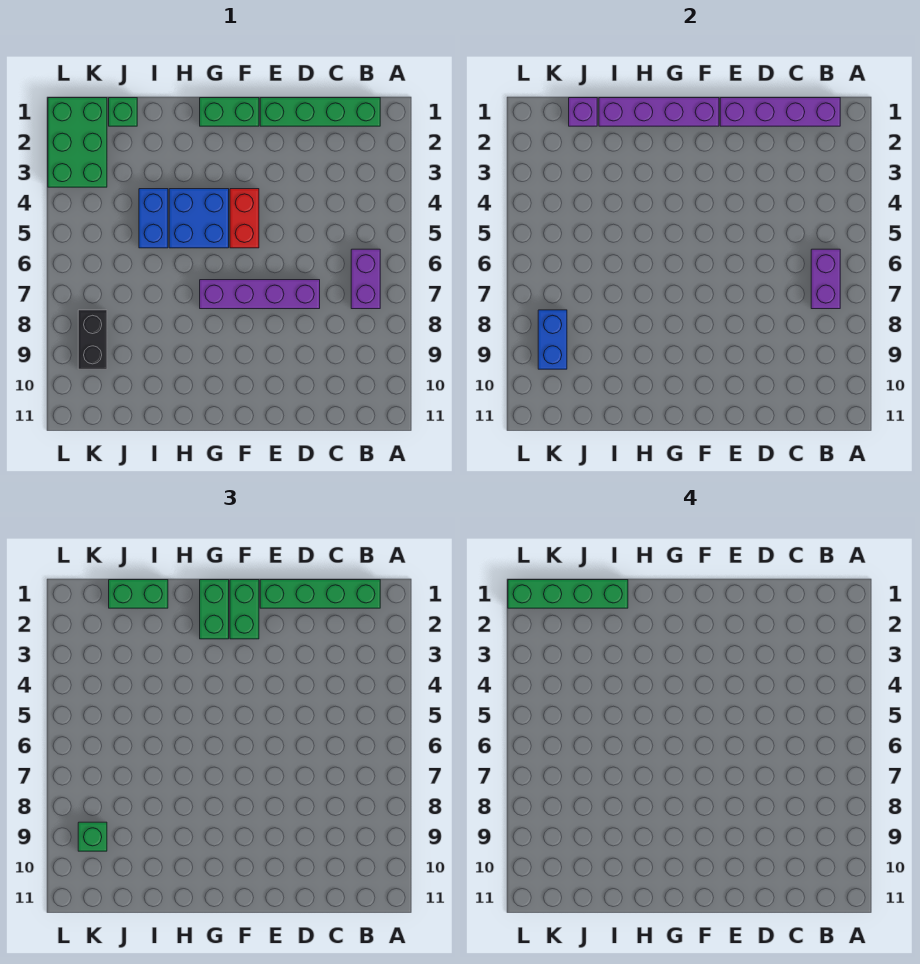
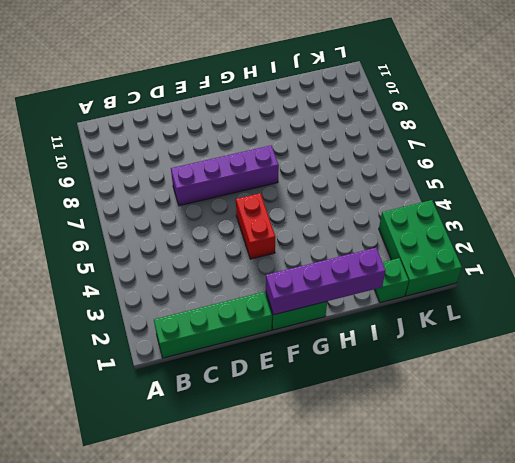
none -> purple 1x2 brick [351,249,380,309]
none -> blue 2x2 brick [169,189,229,248]
none -> blue 1x2 brick [139,189,168,248]

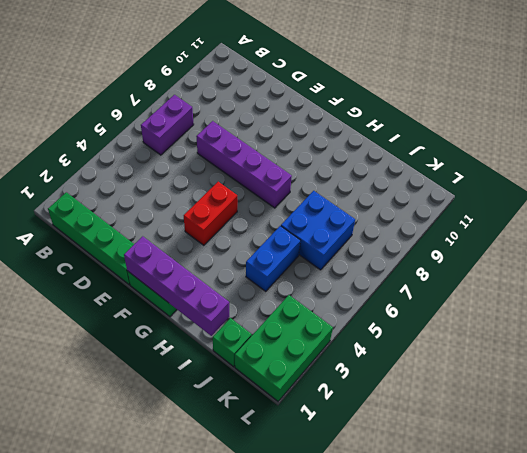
blue 2x2 brick [281,191,355,270] -> blue 2x2 brick moved to [169,189,229,248]
none -> black 1x2 brick [78,310,107,369]
none -> purple 1x4 brick [720,98,840,126]
none -> purple 1x2 brick [811,249,840,309]

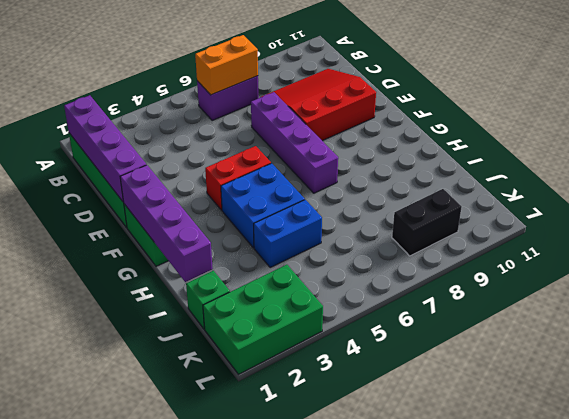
orange 1x2 brick [195,35,258,95] -> purple 1x2 brick [811,249,840,309]
red 3x3 slope [261,69,376,141] -> none
none -> purple 1x1 brick [569,98,597,126]
none -> blue 1x2 brick [538,310,567,369]
none -> green 1x4 brick [260,580,380,608]

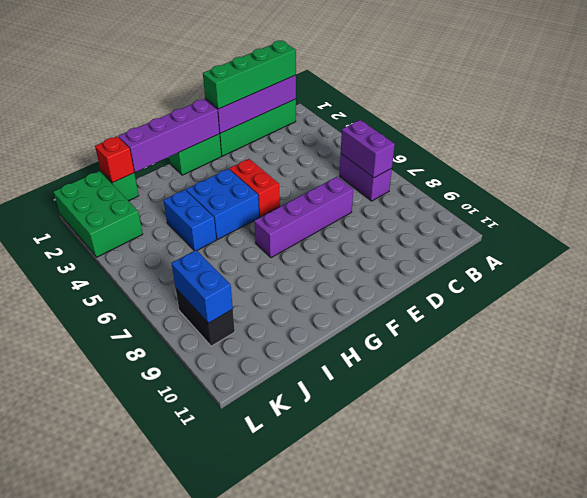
red 1x1 brick [95,137,134,183] -> purple 1x1 brick [569,98,597,126]
none -> green 1x2 brick [230,580,259,639]
none -> green 1x2 brick [200,580,229,639]
none -> green 1x2 brick [109,580,168,608]

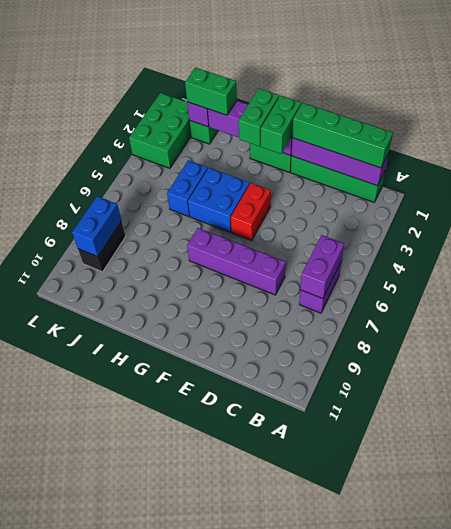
none -> green 1x1 brick [78,822,107,851]
none -> green 1x4 brick [508,580,628,608]

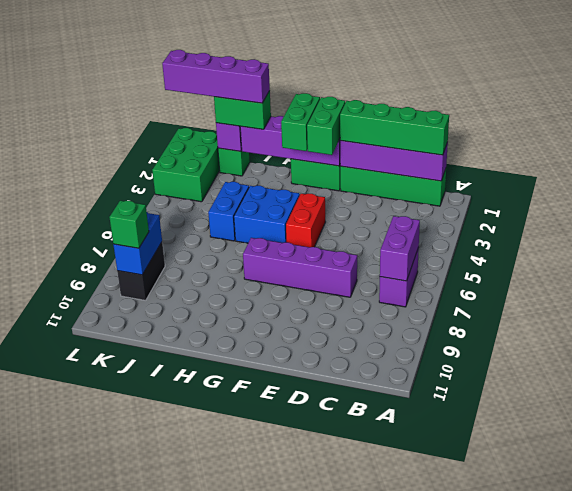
purple 1x4 brick [162,50,270,103] -> green 1x4 brick [508,580,628,608]

